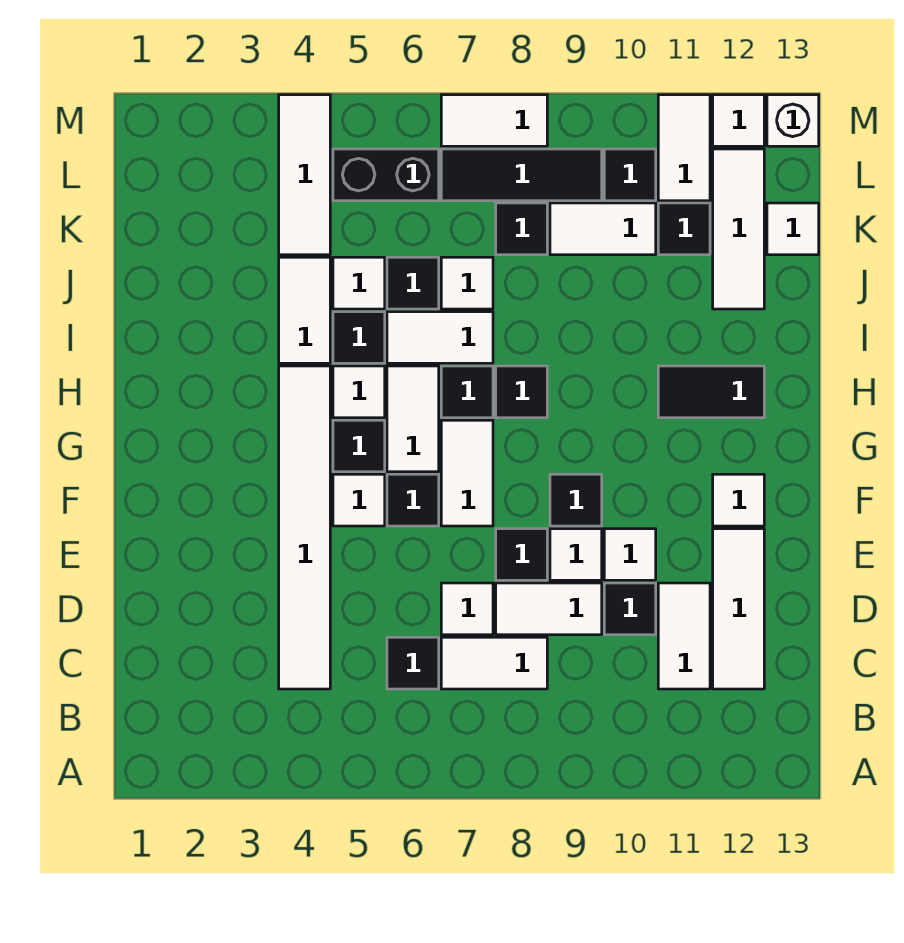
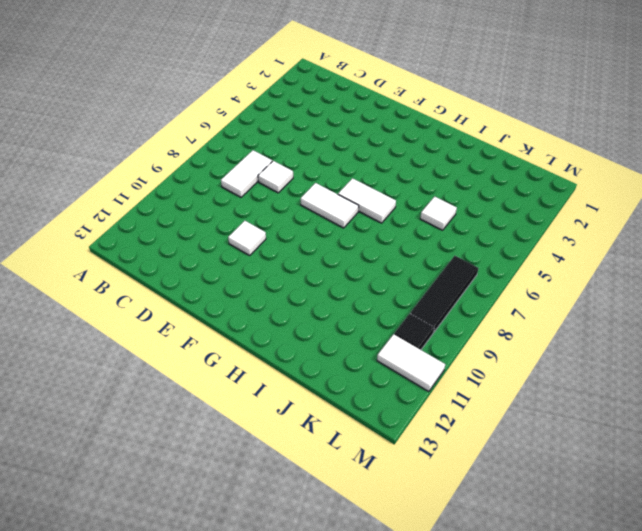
none -> white 1x6 tile [279,366,330,689]
none -> black 1x1 tile [387,637,439,689]
none -> white 1x2 tile [658,583,710,689]
none -> white 1x3 tile [713,529,764,689]

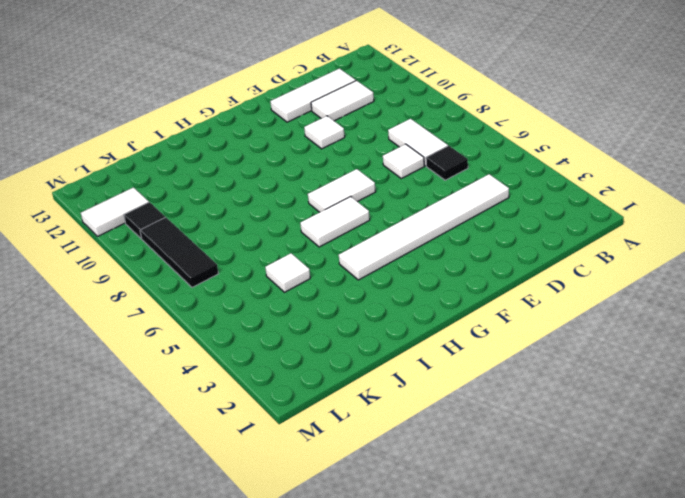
none -> white 1x2 tile [496,583,602,635]
none -> black 1x1 tile [604,583,656,635]
none -> black 1x1 tile [496,529,547,580]
none -> white 1x1 tile [550,529,602,580]

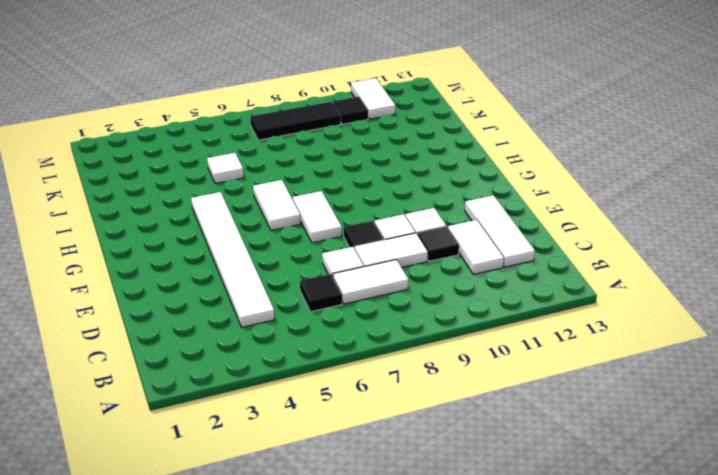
none -> white 1x1 tile [333,474,385,526]
none -> black 1x1 tile [387,474,439,526]
none -> black 1x1 tile [550,474,602,526]
none -> white 1x1 tile [713,474,764,526]

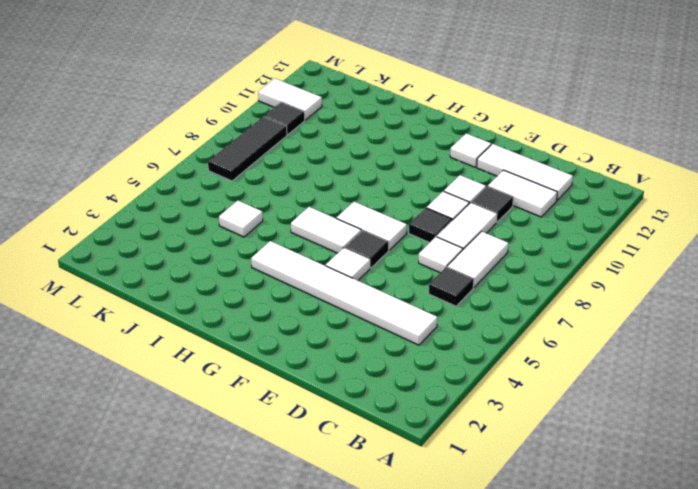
none -> black 1x1 tile [550,474,602,526]
none -> black 1x1 tile [333,420,385,472]
none -> white 1x1 tile [333,366,385,418]
none -> black 1x1 tile [441,366,493,418]

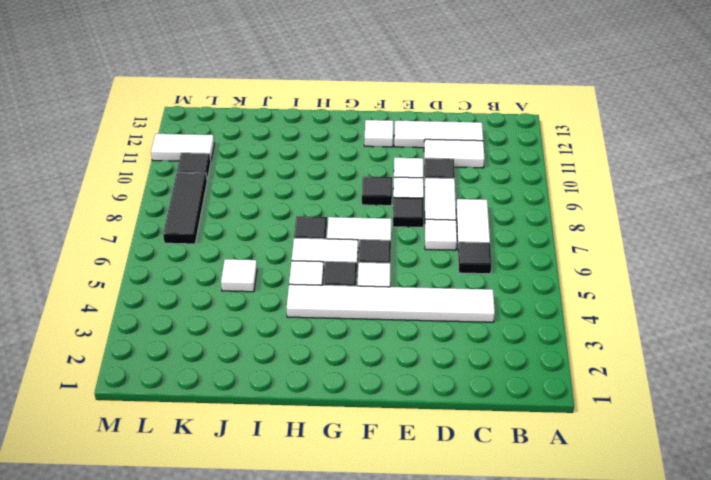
none -> black 1x1 tile [496,366,547,418]
none -> black 1x2 tile [658,366,764,418]
none -> white 1x2 tile [279,257,330,363]
none -> black 1x1 tile [333,312,385,363]

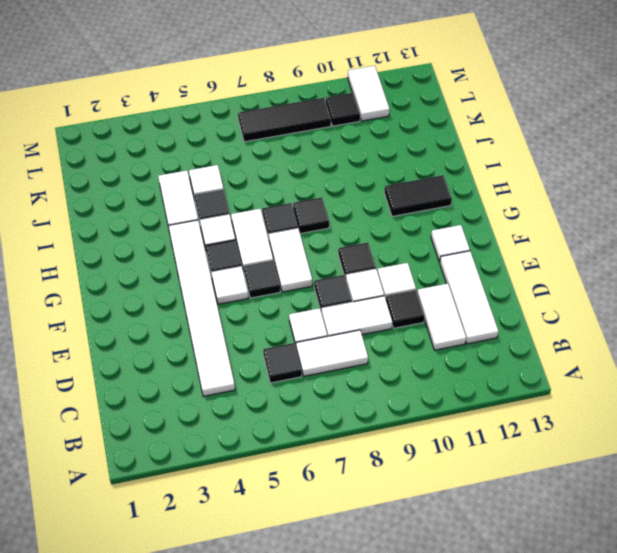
none -> white 1x2 tile [387,312,493,363]
none -> black 1x1 tile [387,257,439,309]
none -> white 1x1 tile [441,257,493,309]
none -> white 1x3 tile [713,149,764,309]

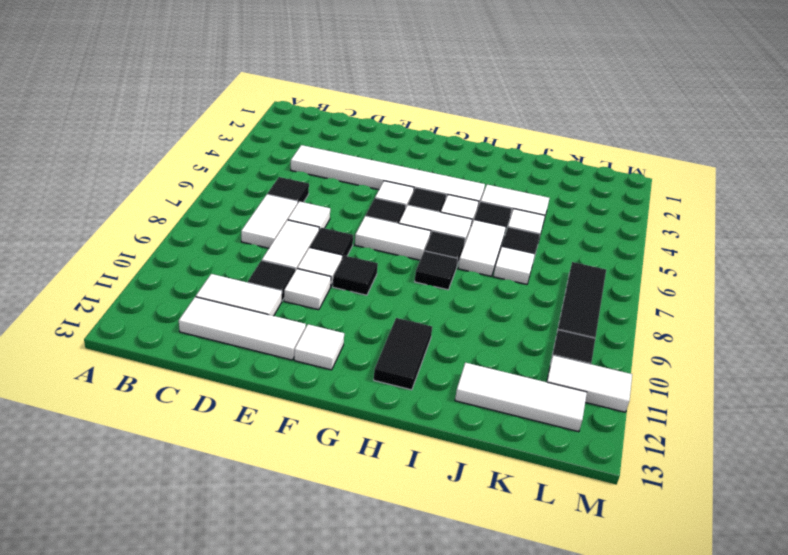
none -> white 1x3 tile [279,95,330,255]
none -> black 1x1 tile [496,203,547,255]
none -> white 1x2 tile [550,203,656,255]
none -> black 1x1 tile [658,203,710,255]

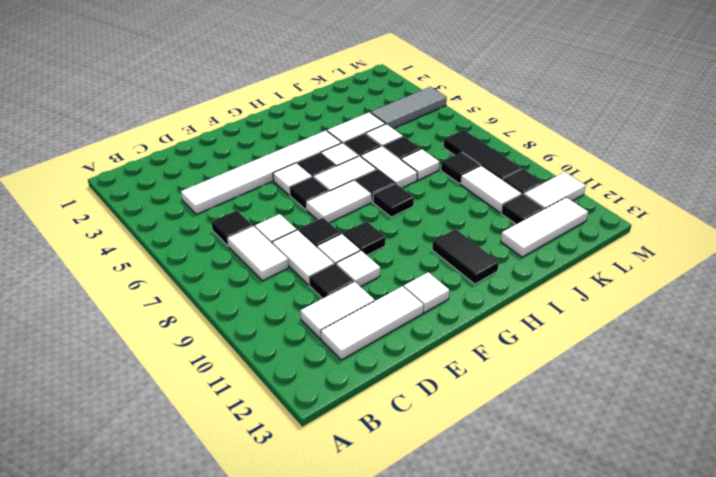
grey 1x3 tile [371,87,447,129] -> white 1x3 tile [279,95,330,255]
none -> white 1x1 tile [767,203,819,255]
none -> black 1x2 brick [333,149,439,201]
none -> white 1x2 tile [441,95,547,146]
none -> white 1x1 tile [713,95,764,146]

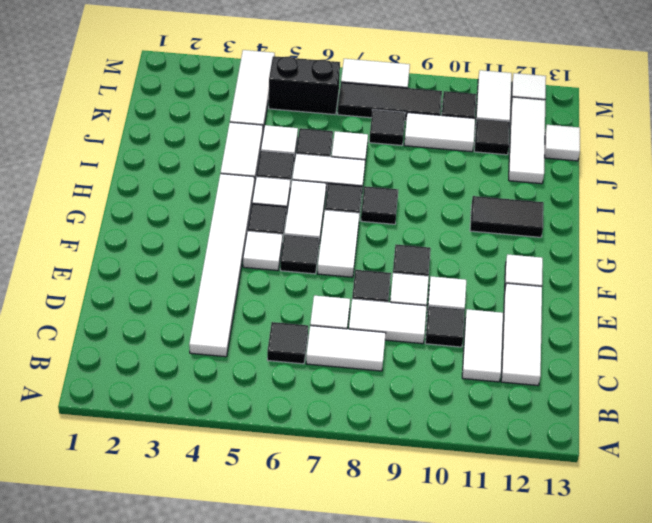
none -> white 1x1 brick [767,95,819,146]

